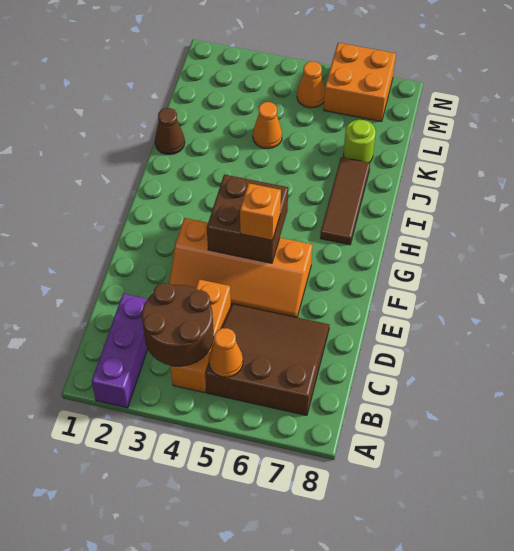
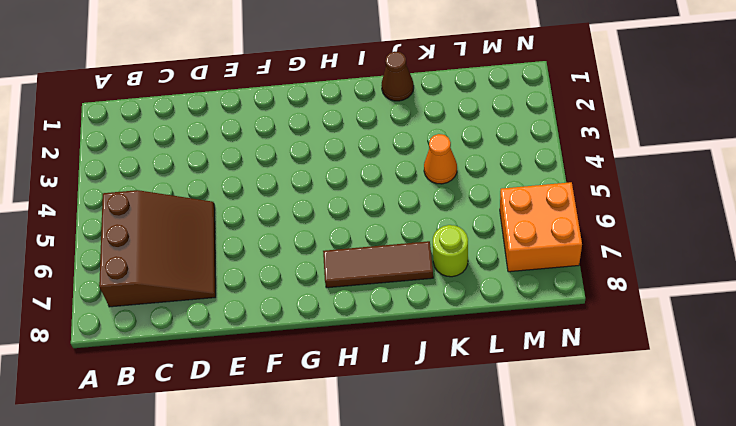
none -> purple 1x3 brick [92,294,148,408]
none -> orange 1x3 brick [171,279,231,393]
none -> orange 2x4 slope [169,218,312,317]

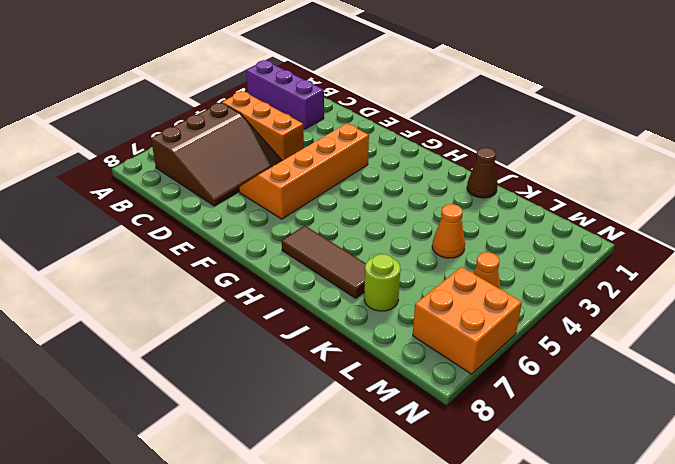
none -> brown 2x2 round brick [142,283,214,366]
none -> orange 1x1 cone [209,328,243,377]
none -> brown 2x2 brick [207,174,288,263]

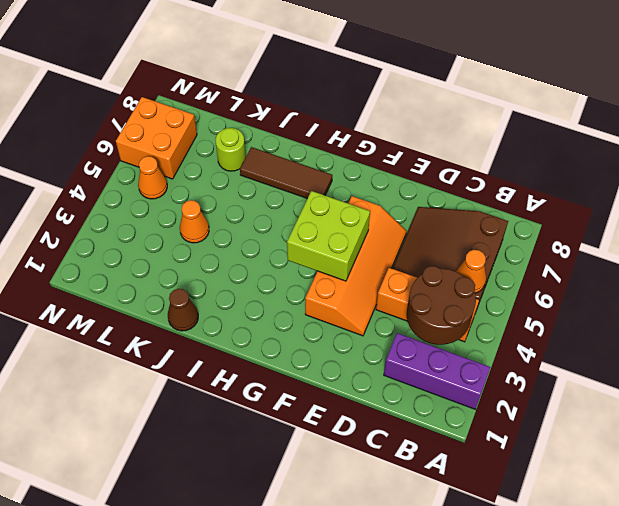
lime 2x2 brick [287,191,370,281] -> brown 2x2 brick [207,174,288,263]
none -> orange 1x1 brick [240,183,281,240]

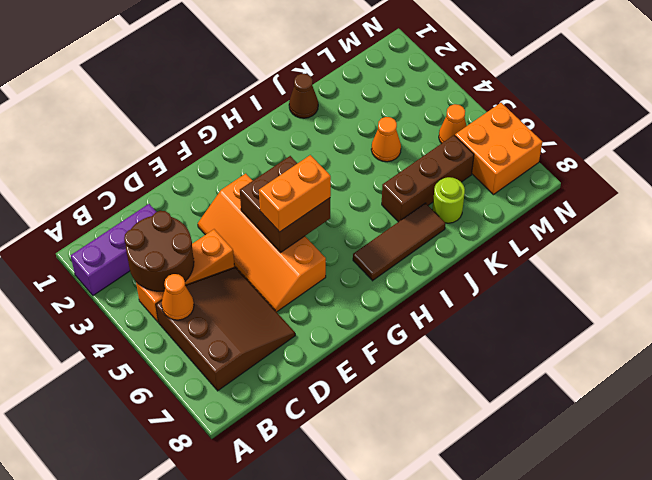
orange 1x2 brick [259,155,331,232] -> orange 1x1 brick [240,183,281,240]
brown 1x3 brick [382,135,474,222] -> none

